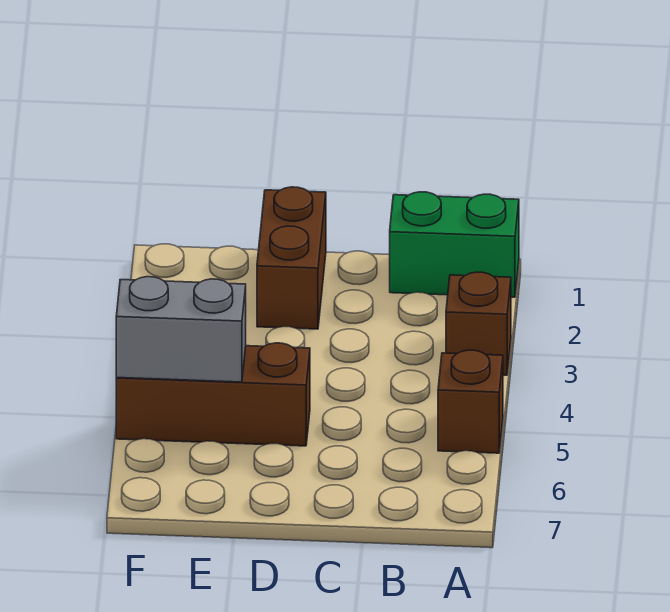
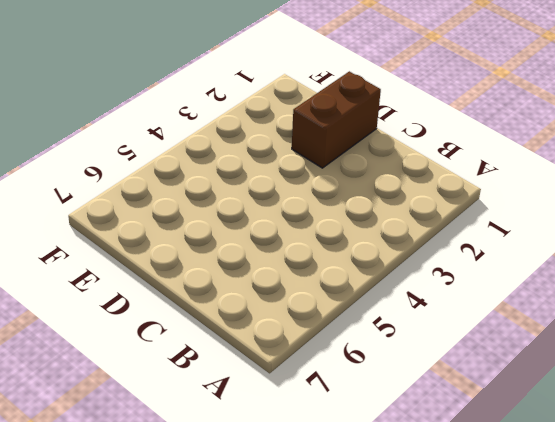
none -> green 1x2 brick [390,192,519,297]
none -> brown 1x1 brick [446,272,511,375]

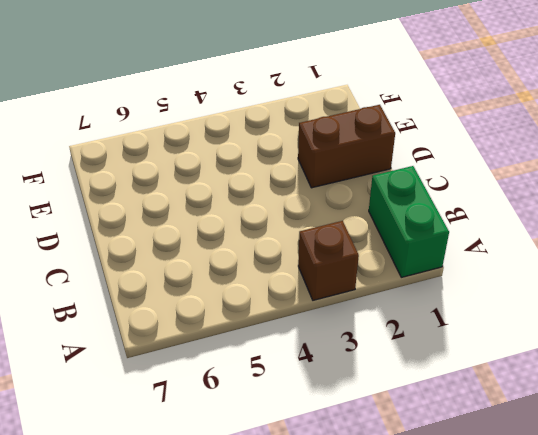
none -> brown 1x1 brick [438,350,503,453]
none -> brown 1x3 brick [116,343,310,446]

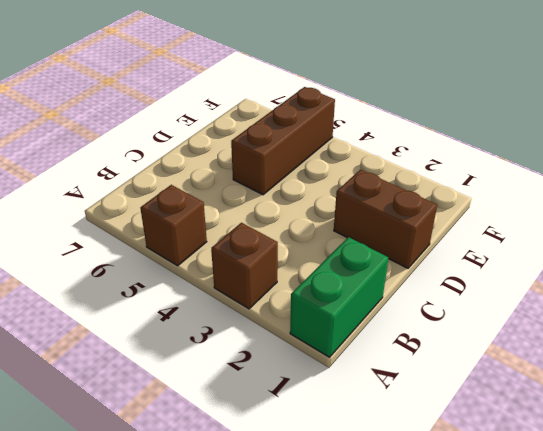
none -> grey 1x2 brick [116,277,246,382]

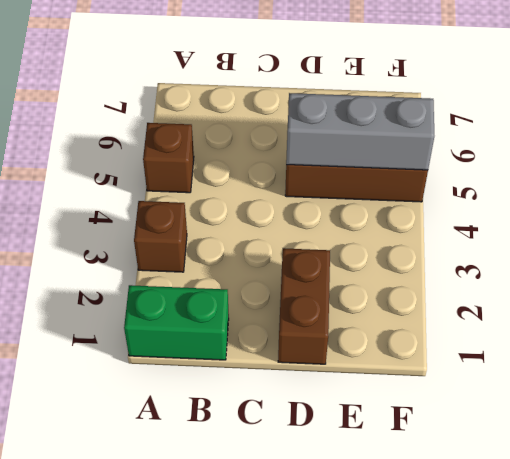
grey 1x3 brick [286,93,434,170] -> grey 1x2 brick [116,277,246,382]

